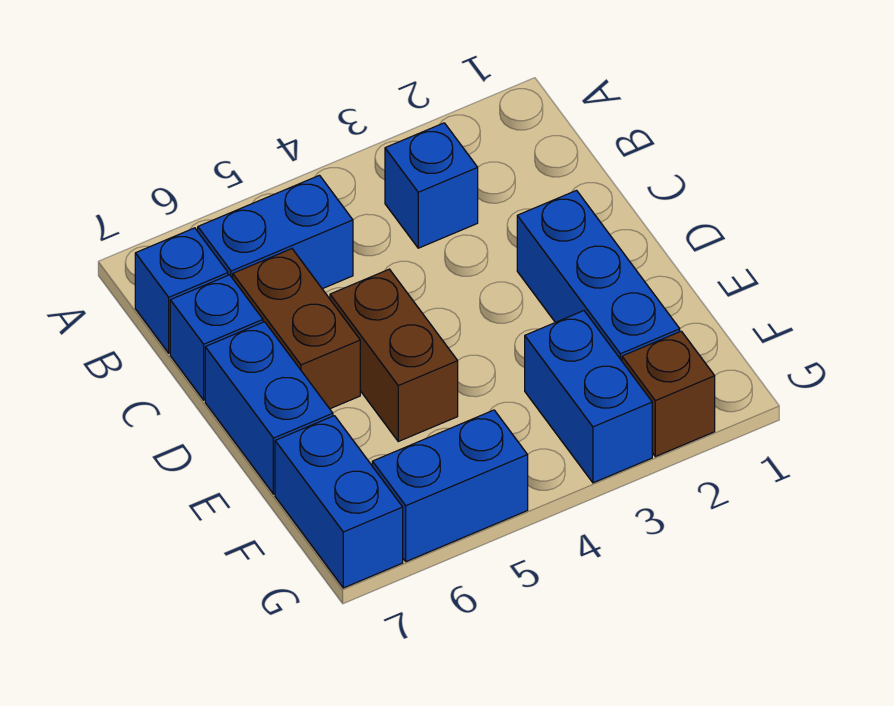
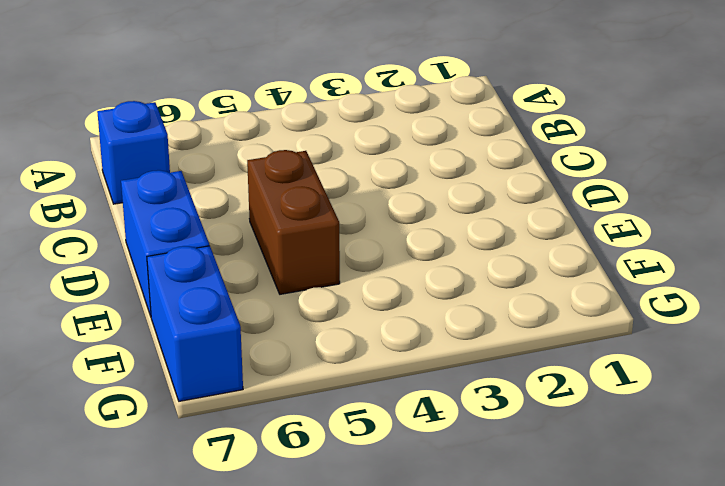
none -> blue 1x1 brick [385,123,478,248]
none -> blue 1x2 brick [198,175,353,289]
none -> brown 1x2 brick [233,249,360,409]

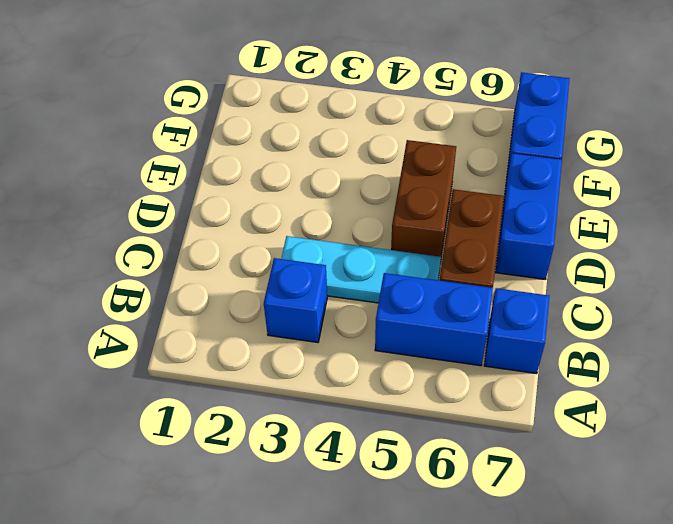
cyan 1x3 plate [281,236,441,303] -> none
none -> blue 1x1 brick [170,275,263,400]
none -> blue 1x3 brick [517,191,680,361]
none -> blue 1x2 brick [525,311,652,483]

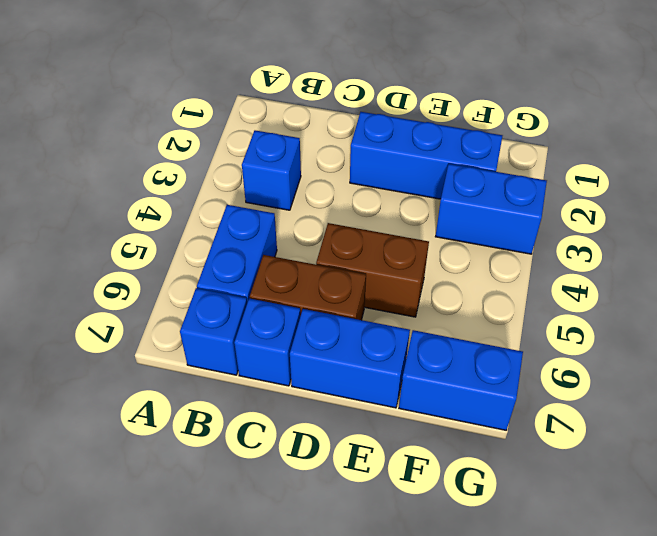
none -> brown 1x1 brick [622,331,715,457]
none -> blue 1x2 brick [372,410,528,561]

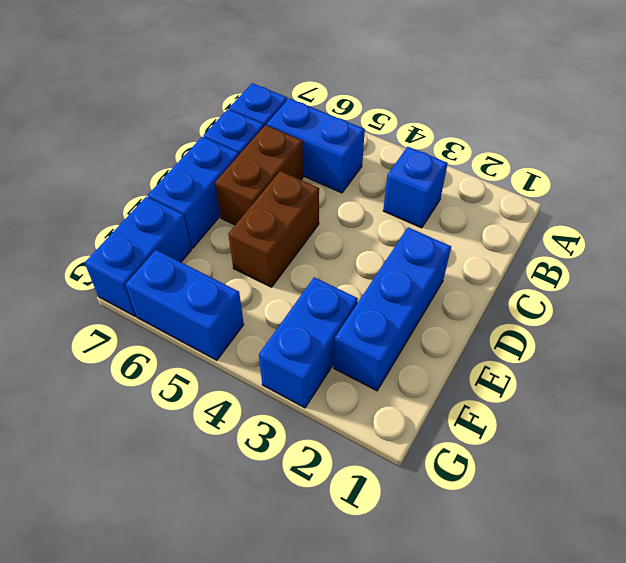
none -> brown 1x1 brick [622,331,715,457]

